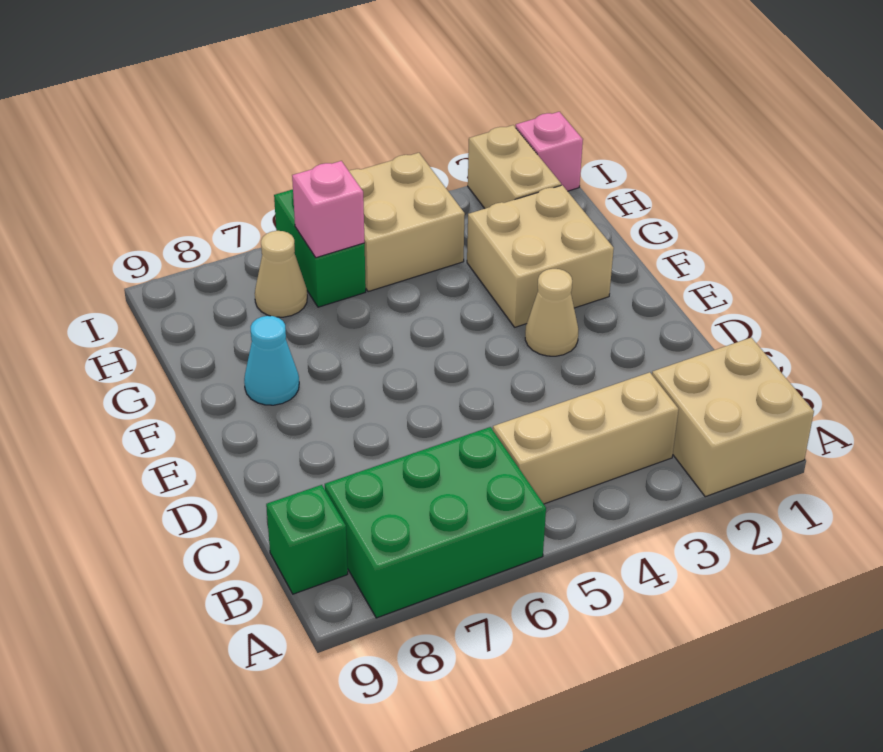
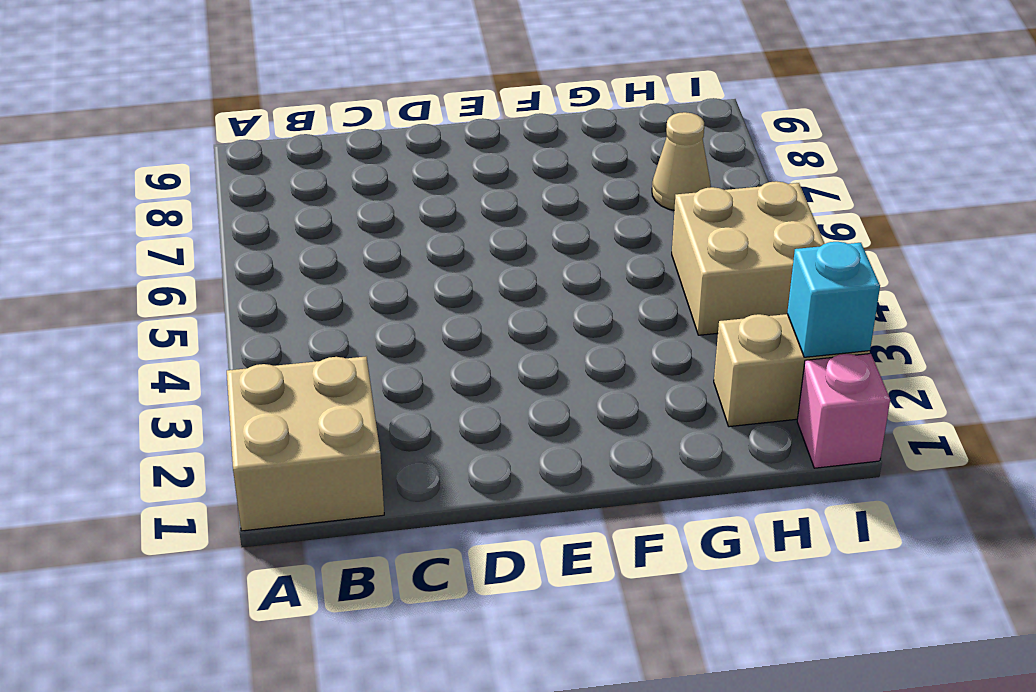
cyan 1x1 brick [787,242,880,357] -> none
none -> green 2x3 brick [325,427,546,618]
none -> tan 1x3 brick [493,372,679,504]
none -> green 1x1 brick [266,485,348,594]

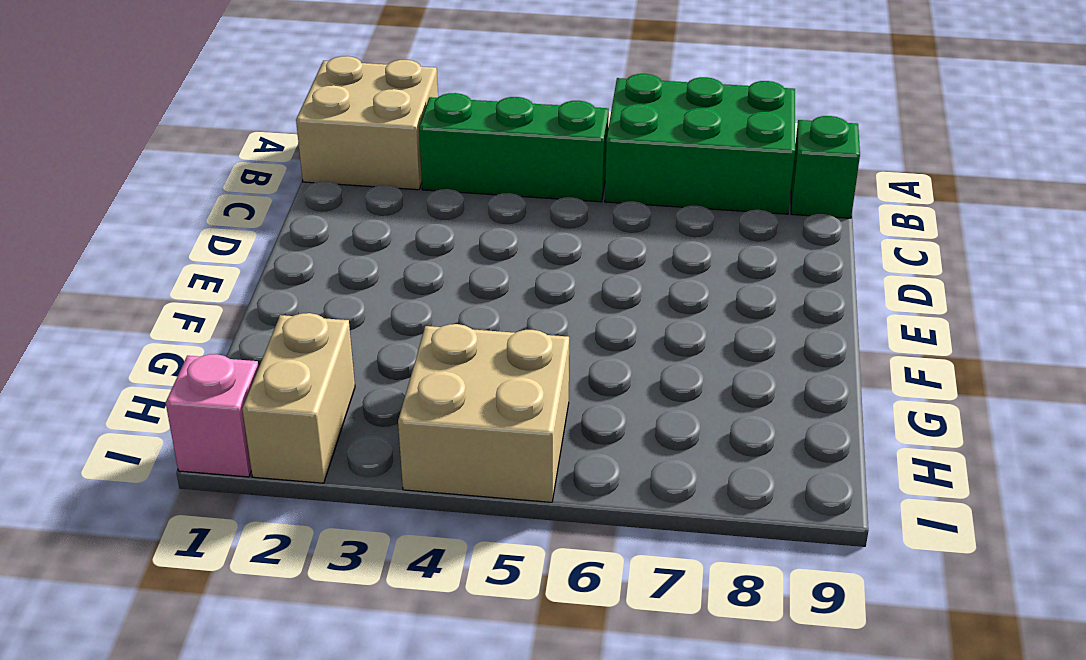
green 1x3 brick [419,93,609,202] -> tan 1x3 brick [493,372,679,504]
none -> tan 1x1 cone [525,269,578,356]
none -> tan 2x2 brick [467,185,614,327]
none -> cyan 1x1 cone [244,316,299,405]

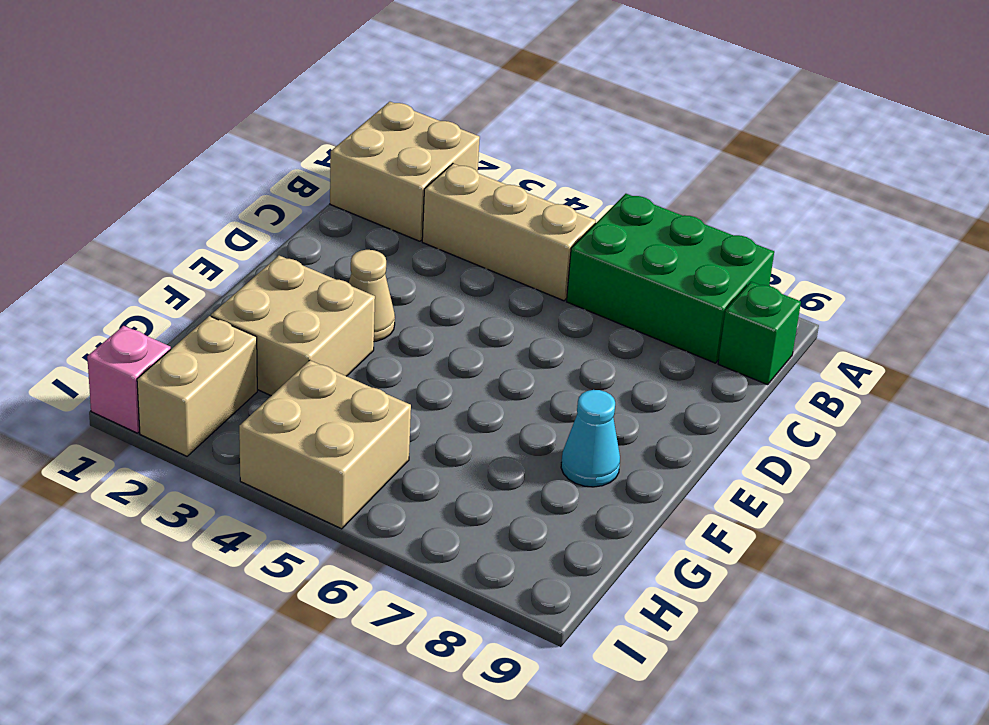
none -> green 1x2 brick [274,189,366,307]
none -> tan 1x1 cone [255,231,307,317]
none -> pink 1x1 brick [292,161,365,258]

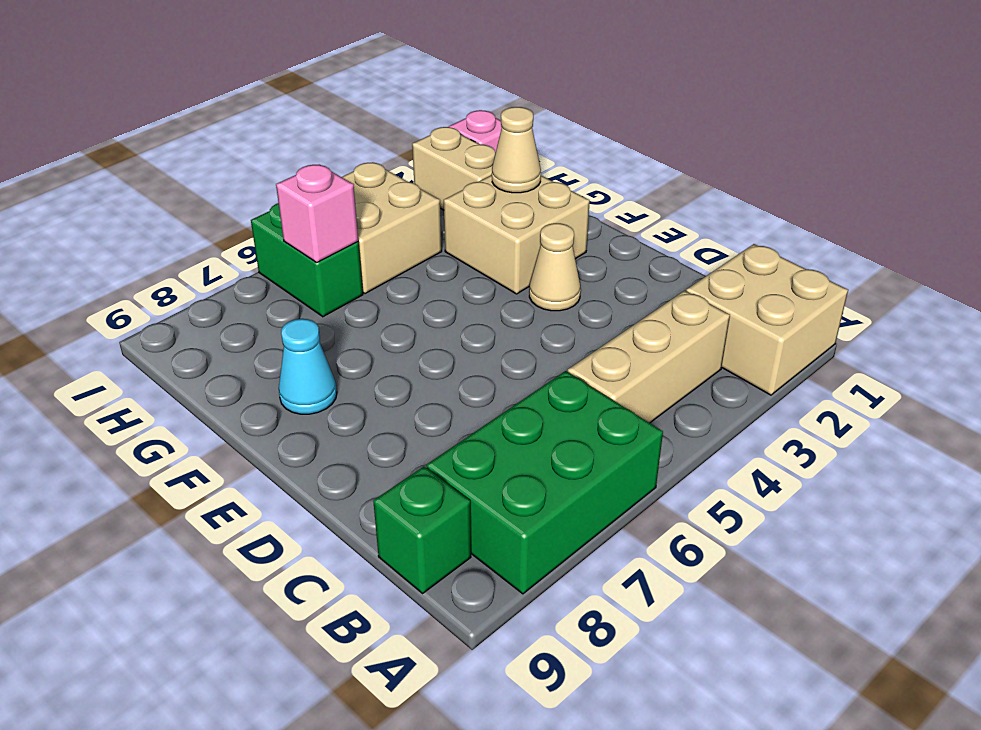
tan 1x1 cone [492,107,541,193] -> tan 1x1 cone moved to [255,231,307,317]

